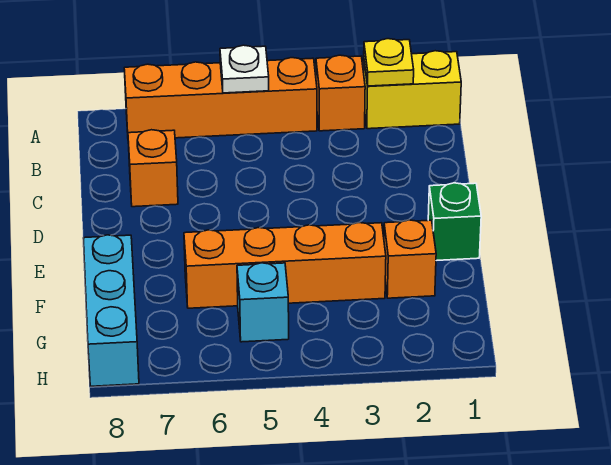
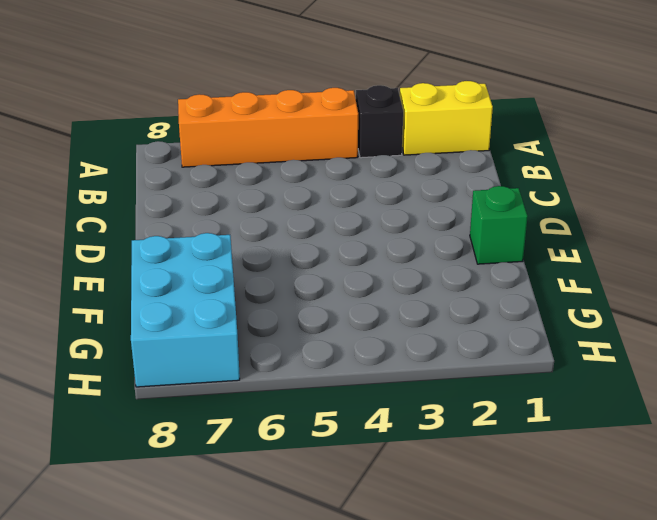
black 1x1 brick [356,85,403,158] -> orange 1x1 brick [316,55,365,131]
cyan 2x3 brick [131,233,240,387] -> cyan 1x3 brick [83,235,139,386]
none -> orange 1x1 brick [128,130,178,207]
none -> orange 1x1 brick [384,220,436,298]

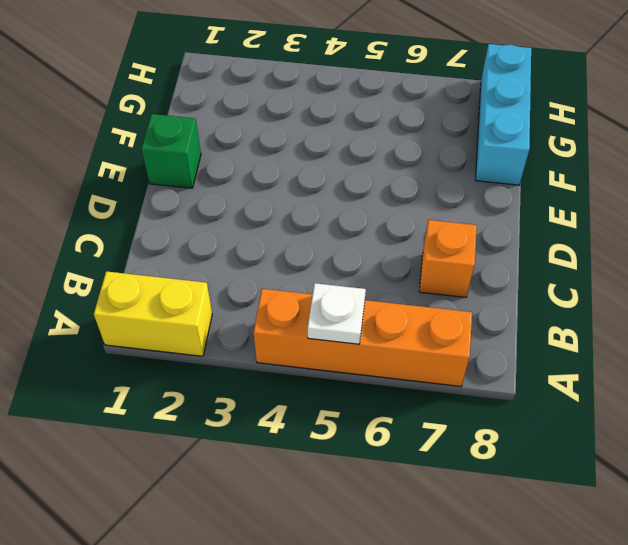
none -> orange 1x1 brick [316,55,365,131]
none -> orange 1x1 brick [384,220,436,298]

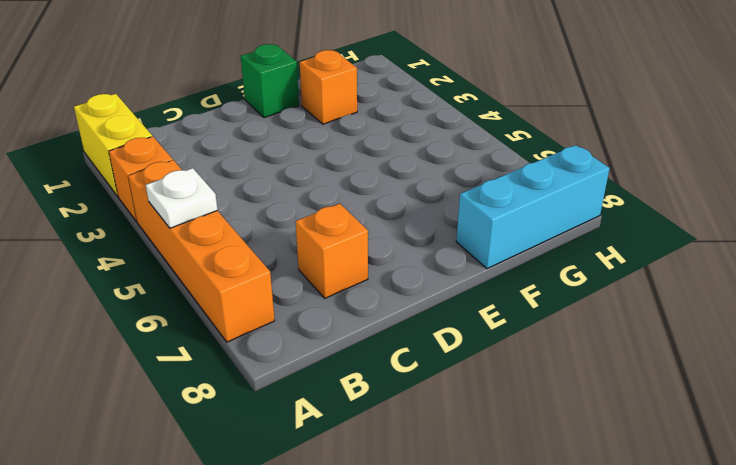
none -> orange 1x4 brick [184,222,386,308]
none -> cyan 1x1 brick [237,263,289,342]

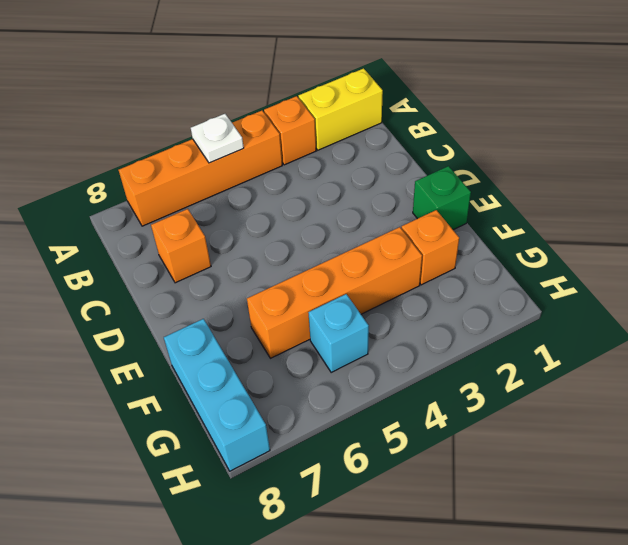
none -> yellow 1x1 plate [364,39,414,86]

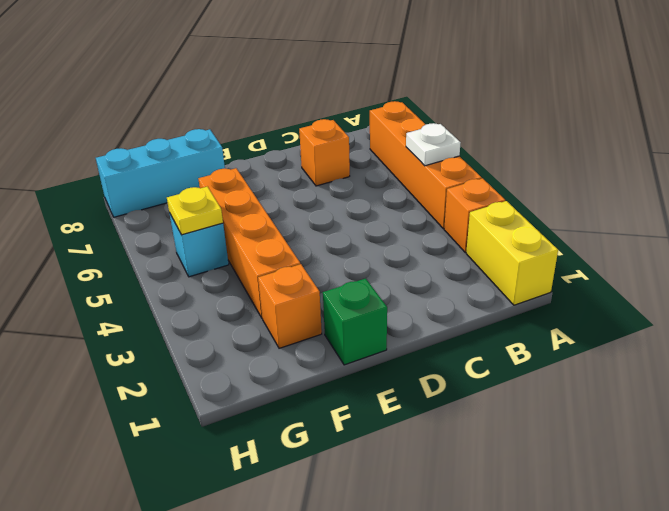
yellow 1x1 plate [167,187,223,235] -> yellow 1x1 plate moved to [364,39,414,86]

